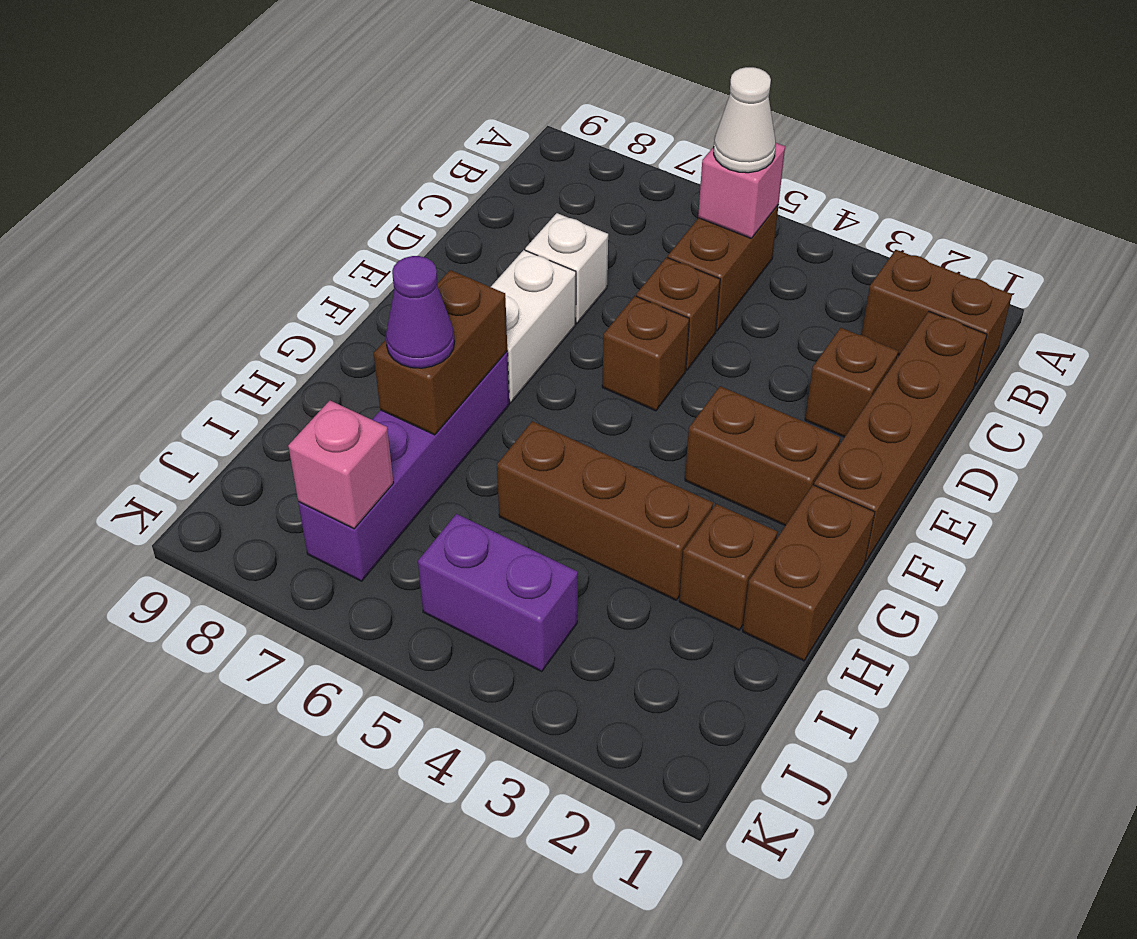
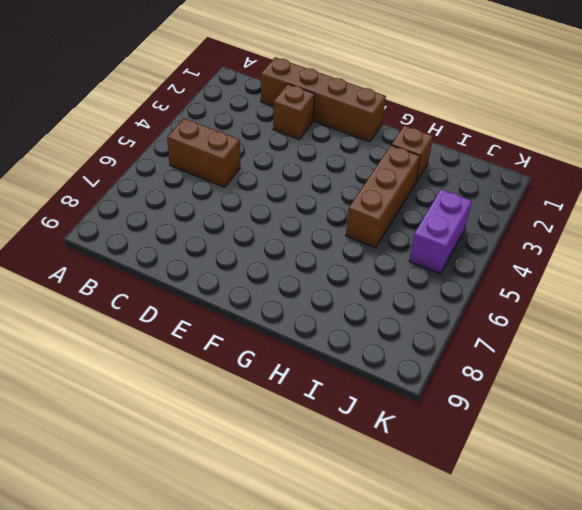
none -> brown 1x2 brick [862,250,1012,386]
none -> brown 1x1 brick [636,257,720,370]
none -> white 1x1 brick [525,213,608,323]

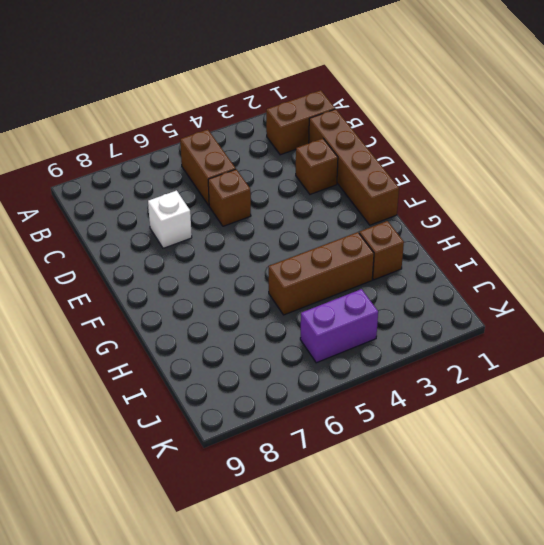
none -> brown 1x1 brick [602,296,689,411]
none -> white 1x2 brick [491,250,576,403]
none -> brown 1x2 brick [685,386,840,526]

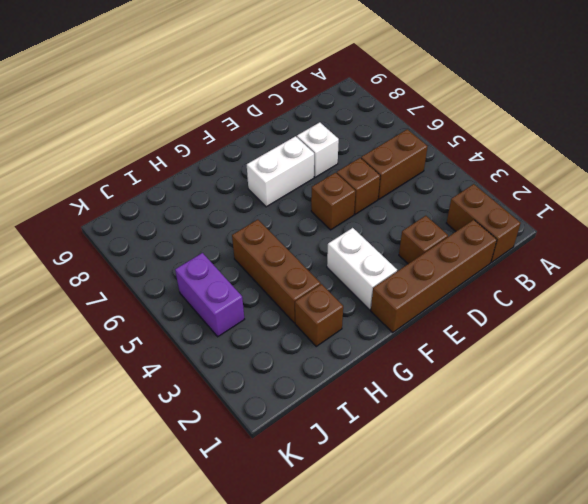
white 1x2 brick [327,228,397,310] -> brown 1x2 brick [685,386,840,526]
none -> brown 1x2 brick [743,485,875,661]
none -> purple 1x4 brick [298,352,509,581]
none -> pink 1x1 brick [698,143,785,238]

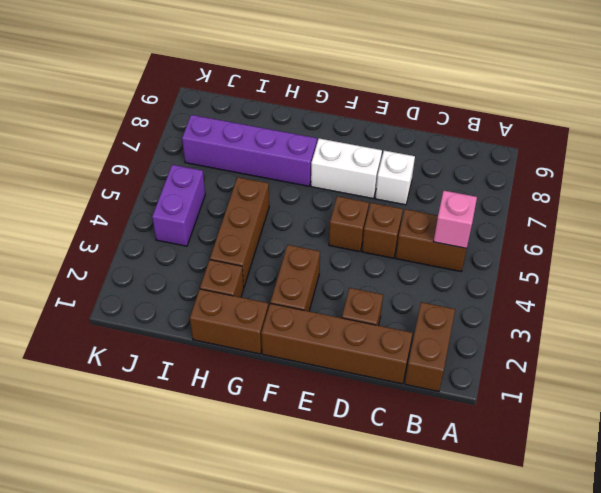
none -> brown 1x2 brick [374,270,507,435]
none -> pink 1x1 brick [288,401,393,529]
none -> white 1x1 cone [714,67,776,173]

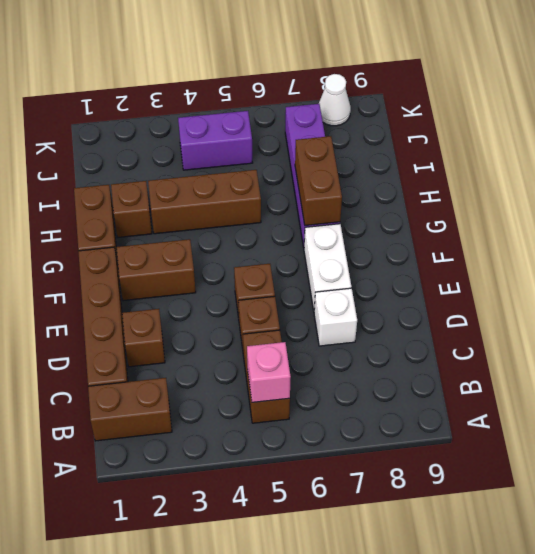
white 1x1 cone [319,74,351,126] -> white 1x1 cone moved to [714,67,776,173]
none -> pink 1x1 brick [288,401,393,529]
none -> purple 1x1 cone [386,256,455,368]

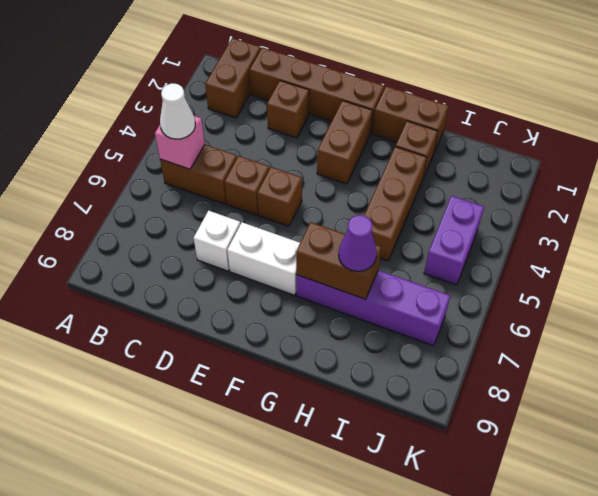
none -> pink 1x1 brick [288,401,393,529]

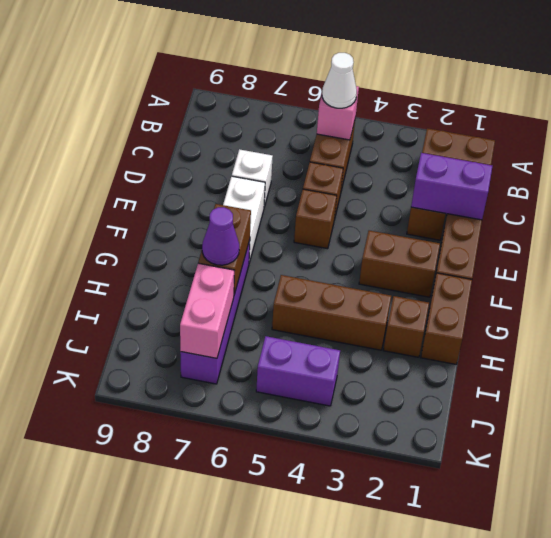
purple 1x2 brick [411,153,492,220] -> none
pink 1x2 brick [180,263,234,358] -> pink 1x1 brick [288,401,393,529]

